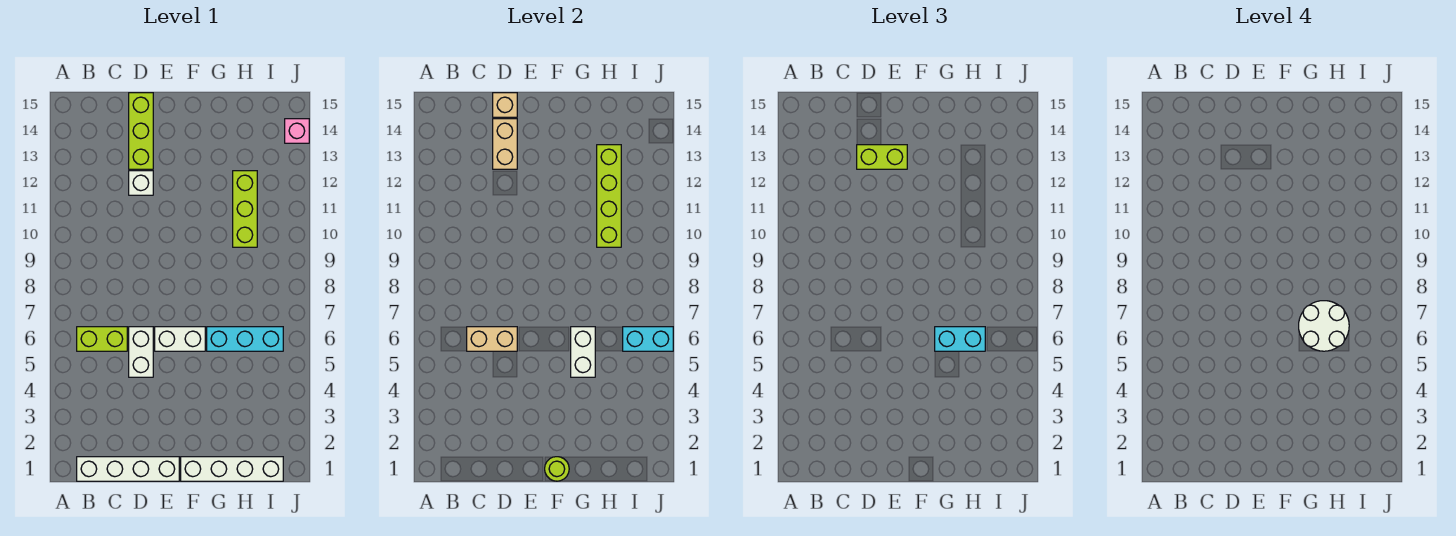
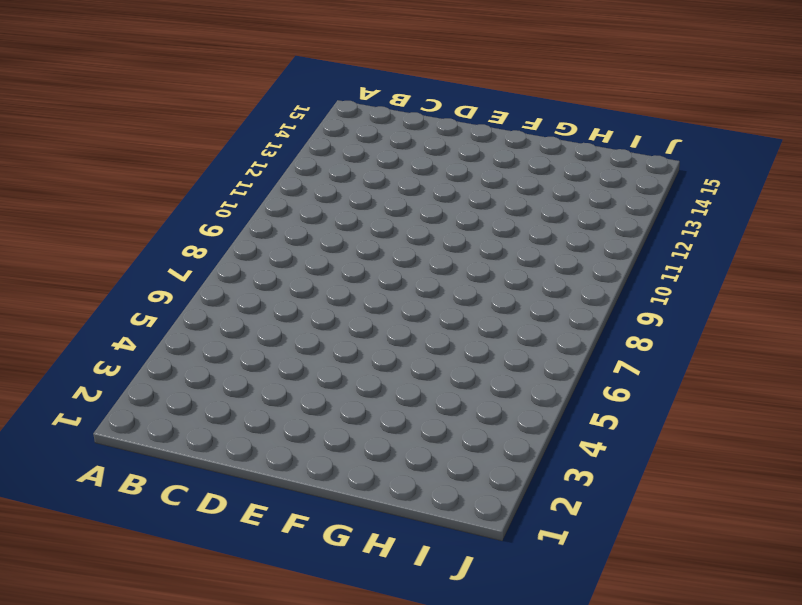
none -> white 1x4 brick [77,457,179,481]
none -> lime 1x2 brick [77,327,127,351]
none -> white 1x2 brick [129,327,153,377]

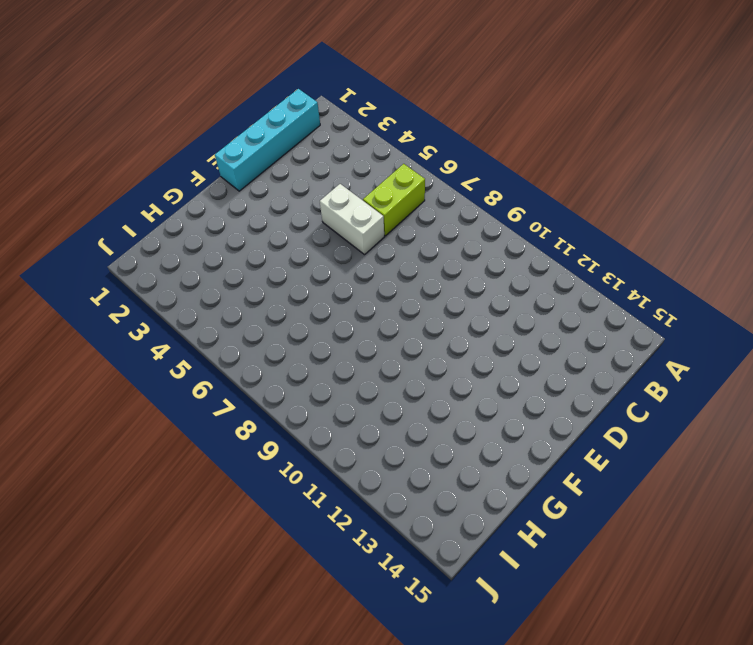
cyan 1x4 brick [215,89,320,191] -> white 1x4 brick [77,457,179,481]
none -> white 1x1 brick [129,171,153,195]
none -> lime 1x3 brick [129,93,153,169]
none -> white 1x2 brick [155,327,205,351]

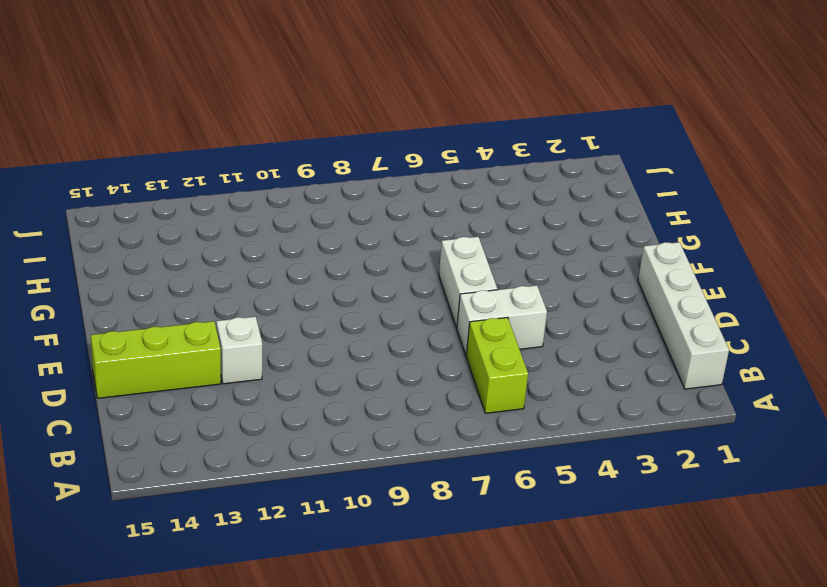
none -> white 1x4 brick [181,457,283,481]
none -> cyan 1x3 brick [207,327,283,351]
none -> lime 1x3 brick [233,171,257,247]

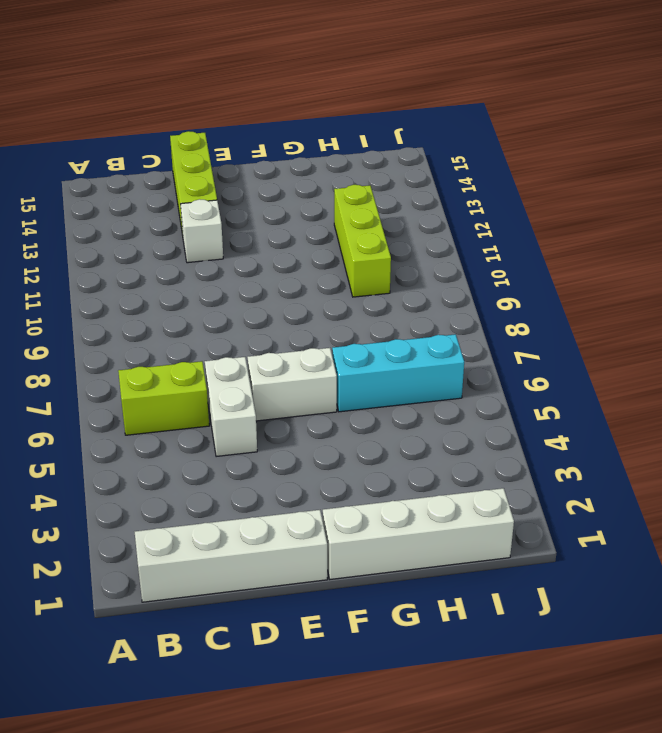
none -> pink 1x1 brick [285,119,309,143]
none -> tan 1x2 brick [467,327,517,351]
none -> tan 1x2 brick [493,119,517,169]

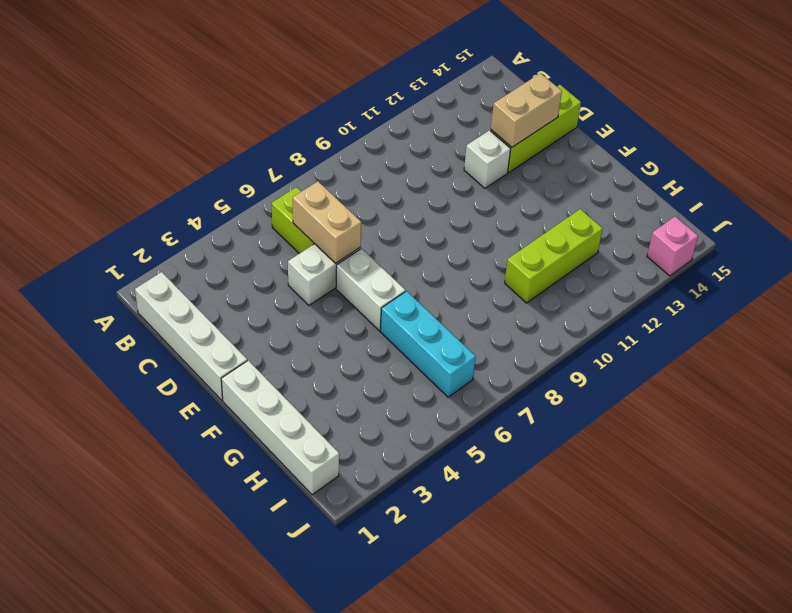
none -> tan 1x1 brick [493,93,517,117]
none -> lime 1x1 round brick [545,457,569,481]
none -> white 1x2 brick [571,327,595,377]

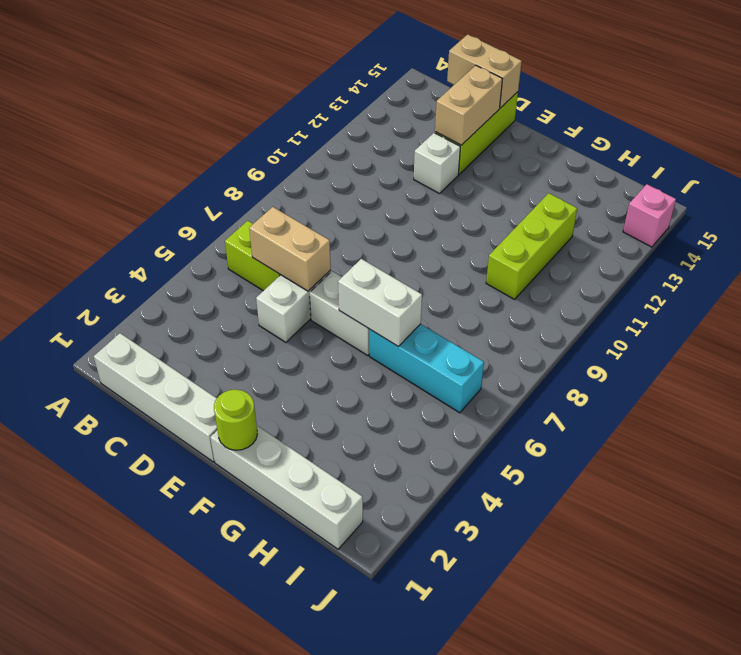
tan 1x2 brick [447,34,522,108] -> tan 1x1 brick [493,93,517,117]
white 1x2 brick [338,259,422,346] -> white 1x2 brick turned to [571,327,595,377]
none -> lime 1x4 brick [597,145,621,247]
none -> cyan 1x2 brick [623,327,673,351]
none -> lime 1x2 brick [857,145,907,169]

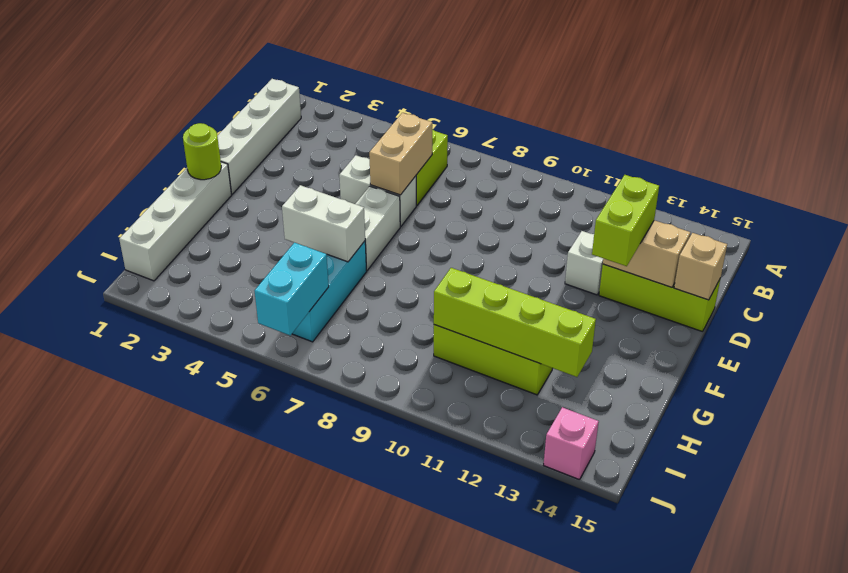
none -> cyan 1x2 brick [935,327,985,351]
none -> white 2x2 round brick [1299,301,1349,351]

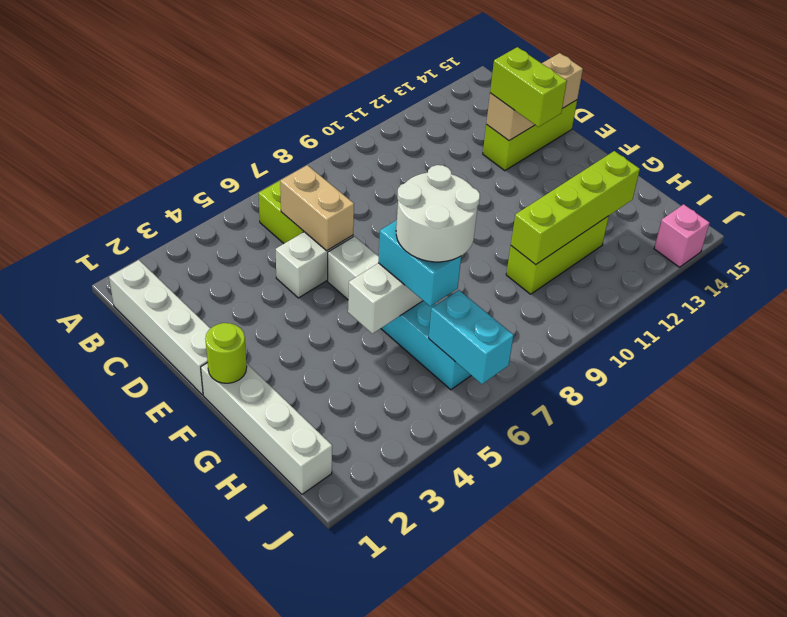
none -> white 1x1 brick [129,171,153,195]

